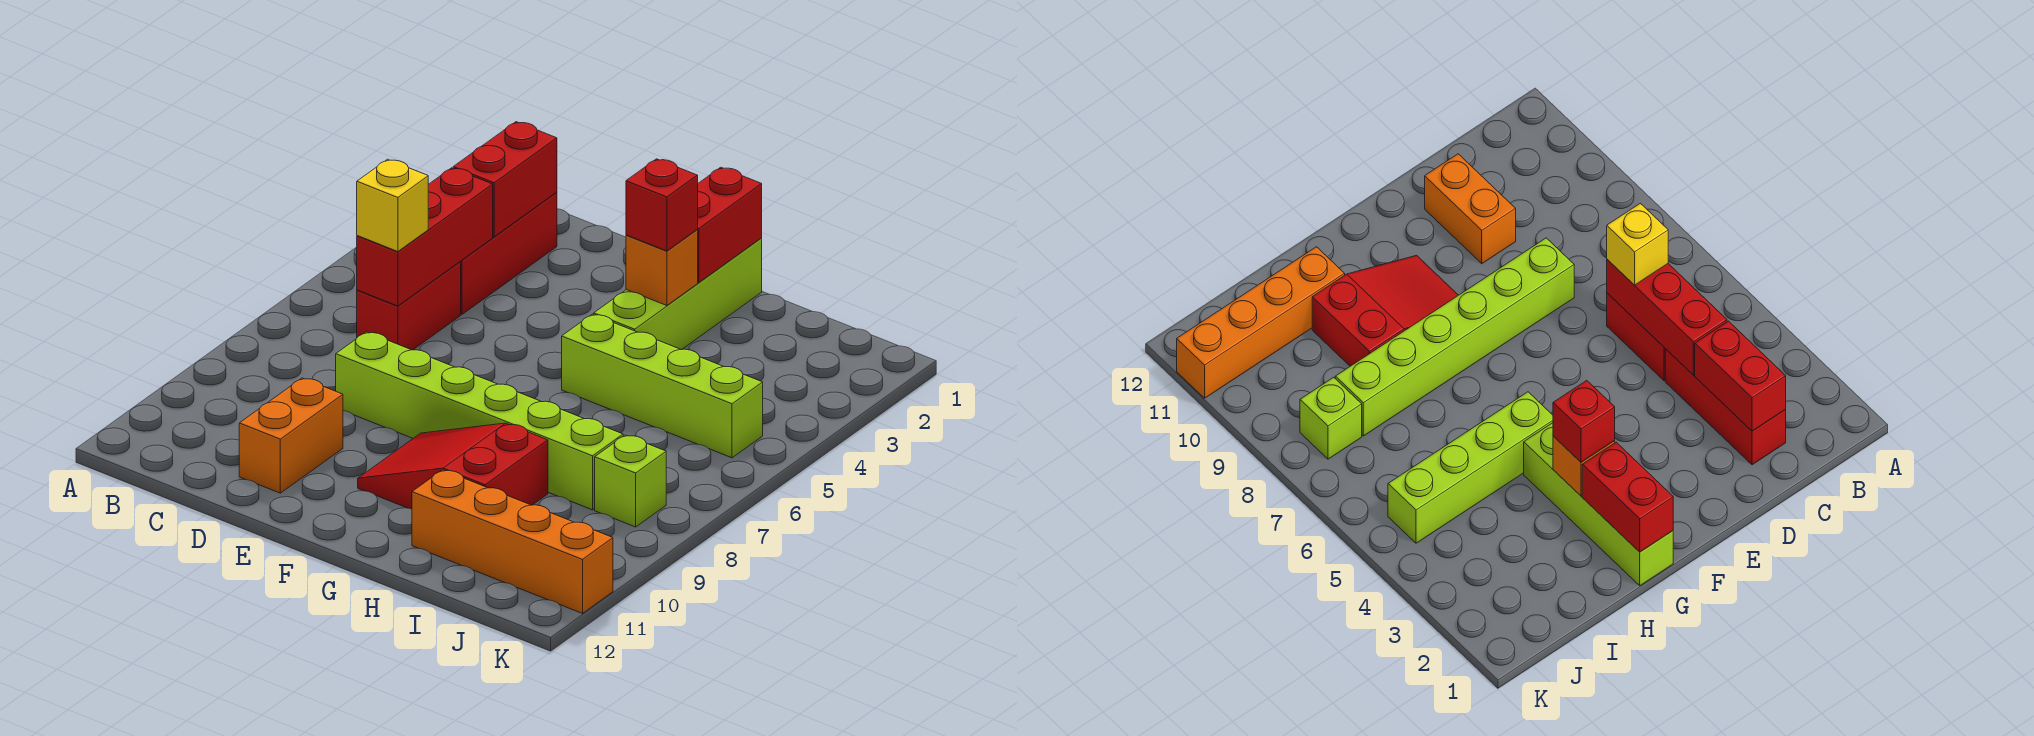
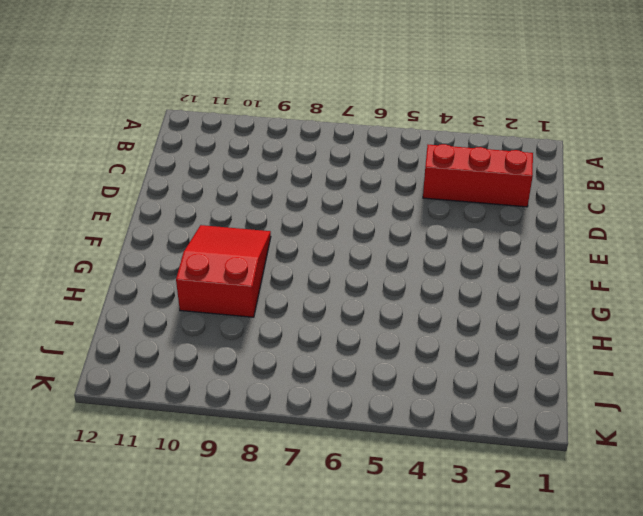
none -> red 1x2 brick [357,262,461,350]
none -> lime 1x6 brick [336,332,623,510]
none -> orange 1x2 brick [239,378,343,493]

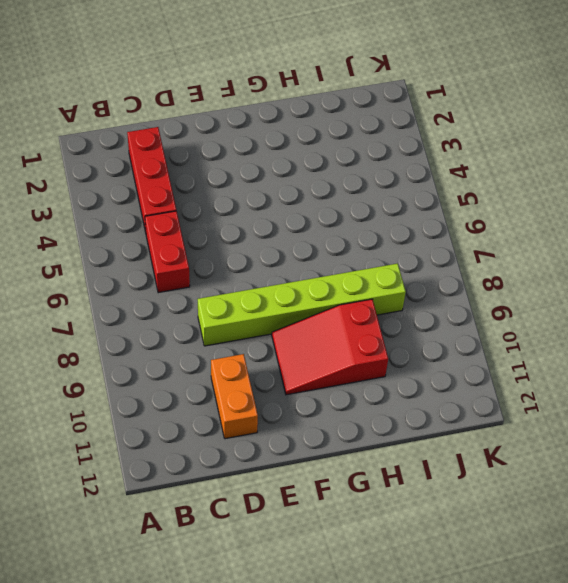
none -> lime 1x4 brick [594,238,762,350]
none -> lime 1x4 brick [562,314,763,458]
none -> orange 1x4 brick [412,470,613,613]

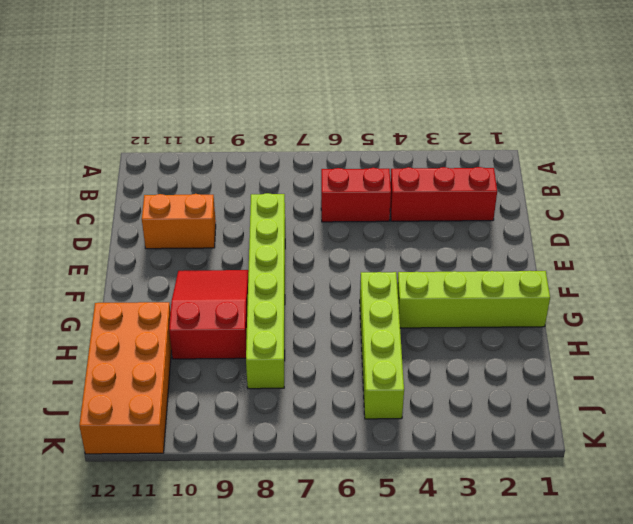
orange 2x4 brick [79,302,171,454] -> orange 1x4 brick [412,470,613,613]
none -> lime 1x1 brick [595,435,666,527]
none -> red 1x2 brick [453,122,557,237]
none -> red 1x3 brick [357,168,493,306]

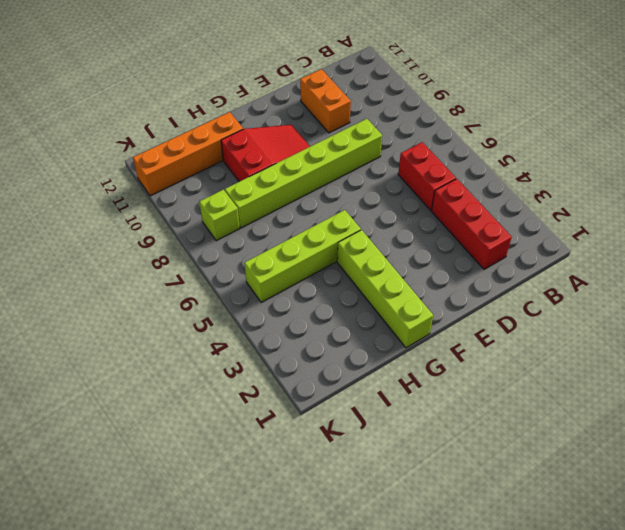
none -> red 1x2 brick [453,122,557,237]
none -> red 1x3 brick [357,168,493,306]
none -> red 1x2 brick [697,167,762,282]

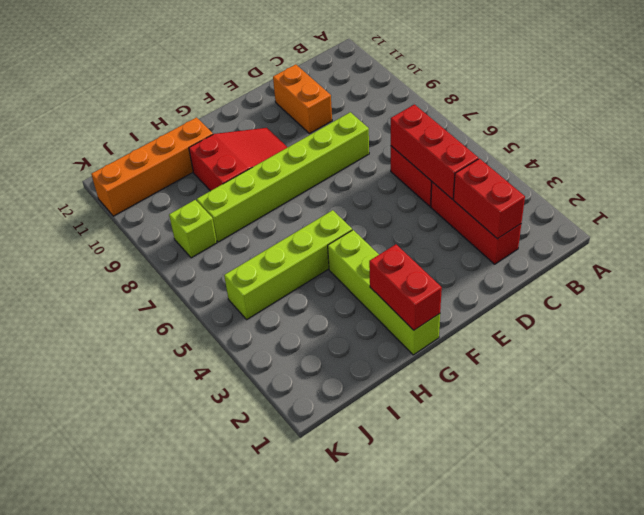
none -> orange 1x1 brick [626,230,698,306]
none -> yellow 1x1 brick [357,159,428,252]
none -> red 1x1 brick [626,159,698,251]

